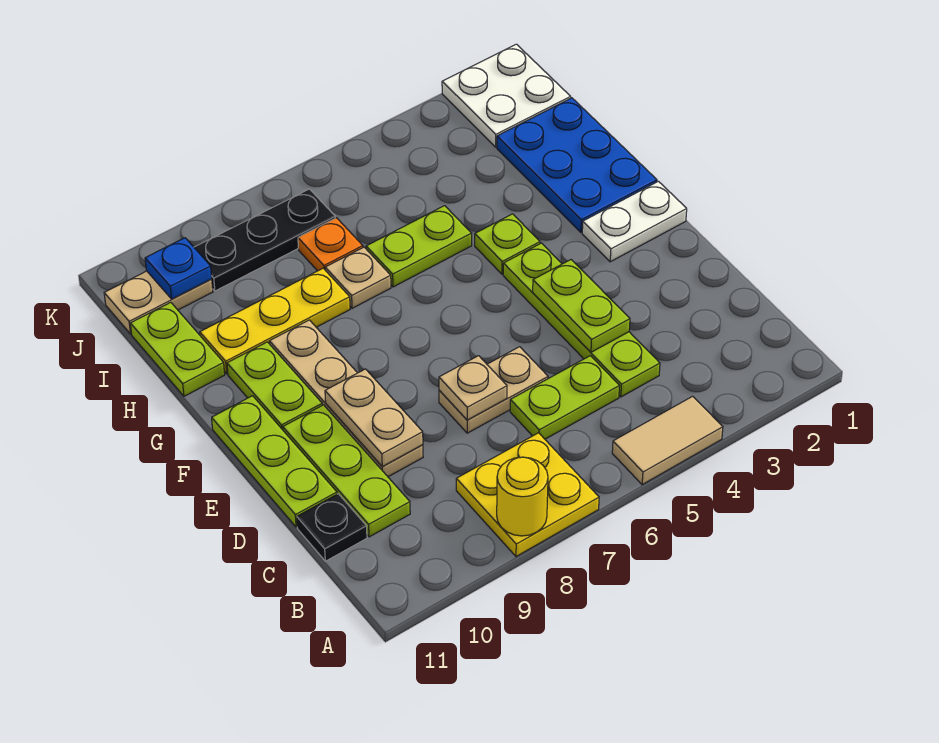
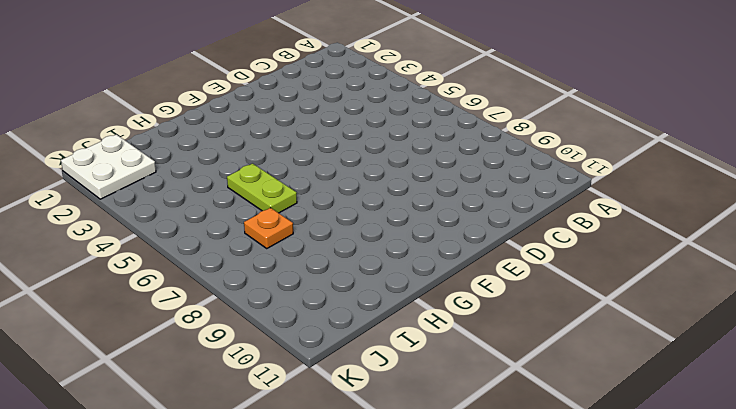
none -> tan 1x2 tile [612,396,723,485]
none -> yellow 2x2 plate [456,433,599,557]
none -> lime 1x4 plate [503,243,660,397]

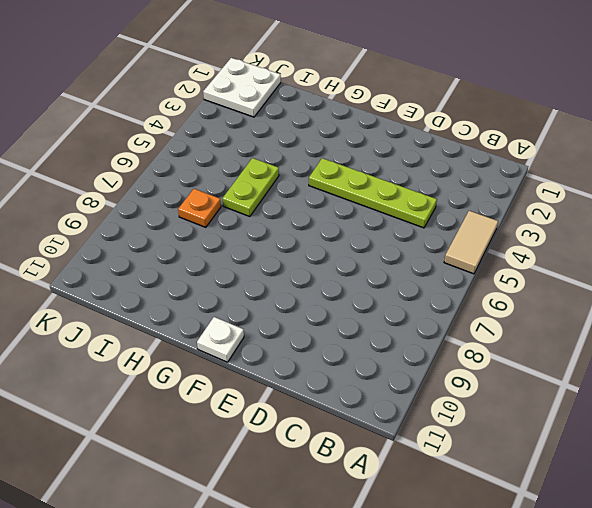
white 1x1 plate [197,317,244,362] -> lime 1x3 plate [212,396,337,527]
none -> yellow 2x2 plate [456,433,599,557]
none -> lime 1x2 plate [510,356,619,439]
none -> lime 1x3 plate [283,405,410,537]

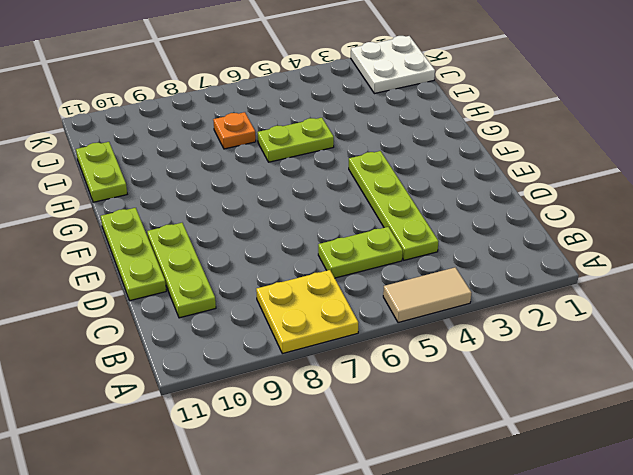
none -> black 1x1 plate [297,494,367,561]
none -> tan 1x2 plate [439,347,548,433]
none -> tan 1x4 plate [270,320,423,477]

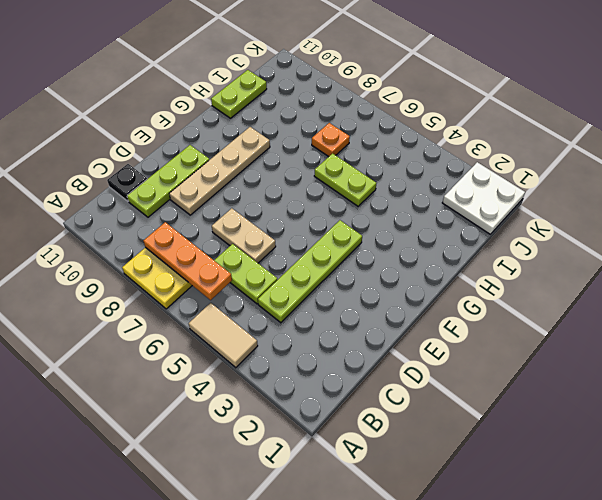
orange 1x3 plate [143,222,232,300] -> none
none -> lime 1x3 plate [212,396,337,527]
none -> white 1x2 plate [582,181,687,262]
none -> lime 1x2 plate [227,342,322,430]

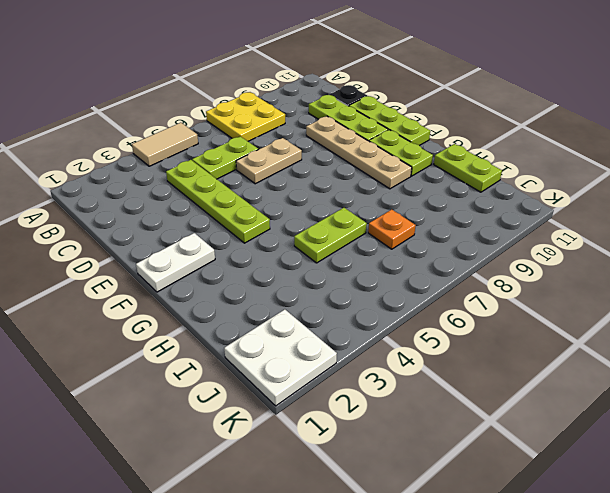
none -> blue 2x3 plate [497,98,657,232]
none -> lime 1x1 plate [475,214,540,274]
none -> tan 1x1 plate [325,247,391,308]

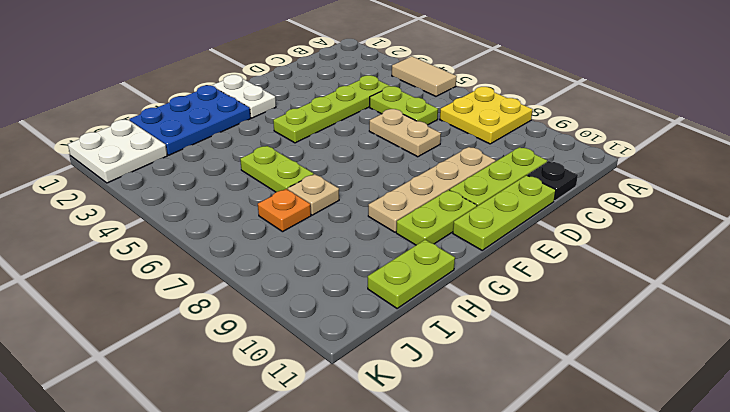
none -> lime 1x1 plate [475,214,540,274]
none -> yellow 1x3 plate [200,268,350,374]
none -> black 1x3 plate [194,189,335,291]

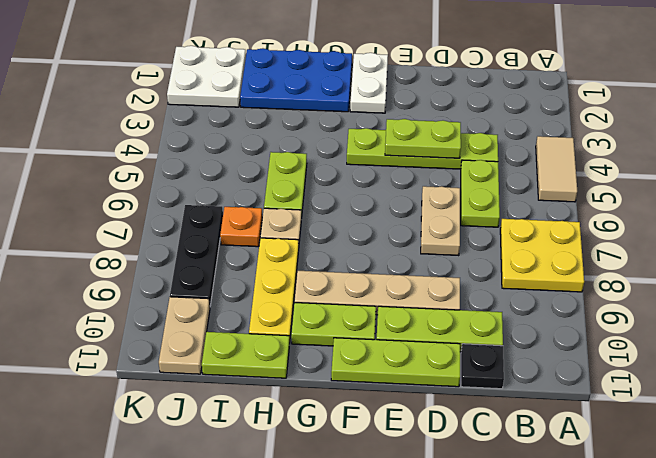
none -> lime 1x1 plate [475,214,540,274]
none -> yellow 1x1 round brick [497,457,548,536]
none -> tan 1x1 plate [439,356,507,420]

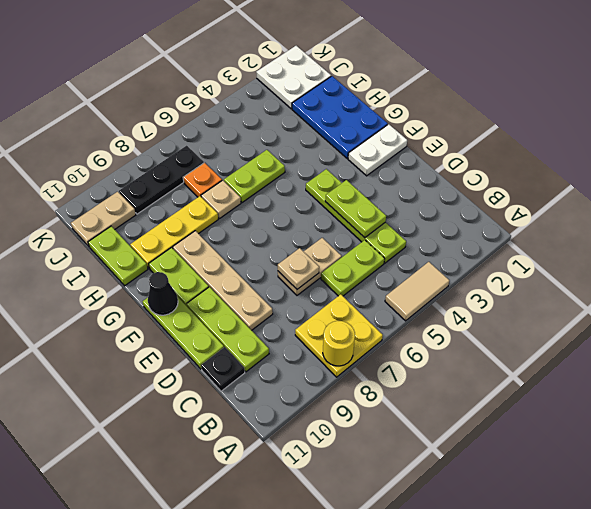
black 1x1 cone [148,272,178,315] -> none
none -> lime 1x1 plate [475,214,540,274]
none -> tan 1x2 plate [325,369,423,466]
none -> blue 1x1 plate [145,238,212,299]

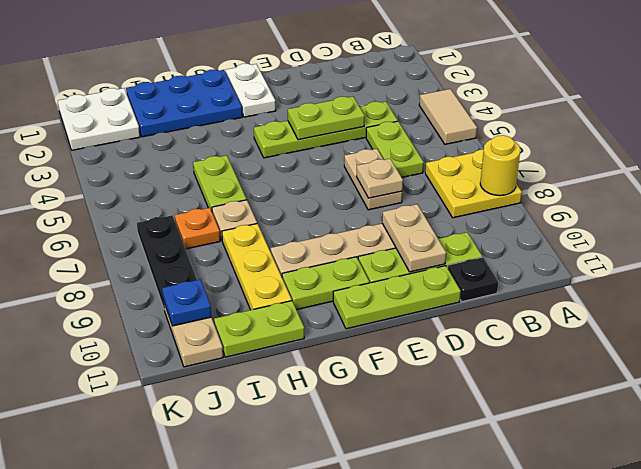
tan 1x2 plate [382,204,446,272] -> tan 1x2 plate turned to [325,369,423,466]
none -> lime 1x1 plate [475,214,540,274]

